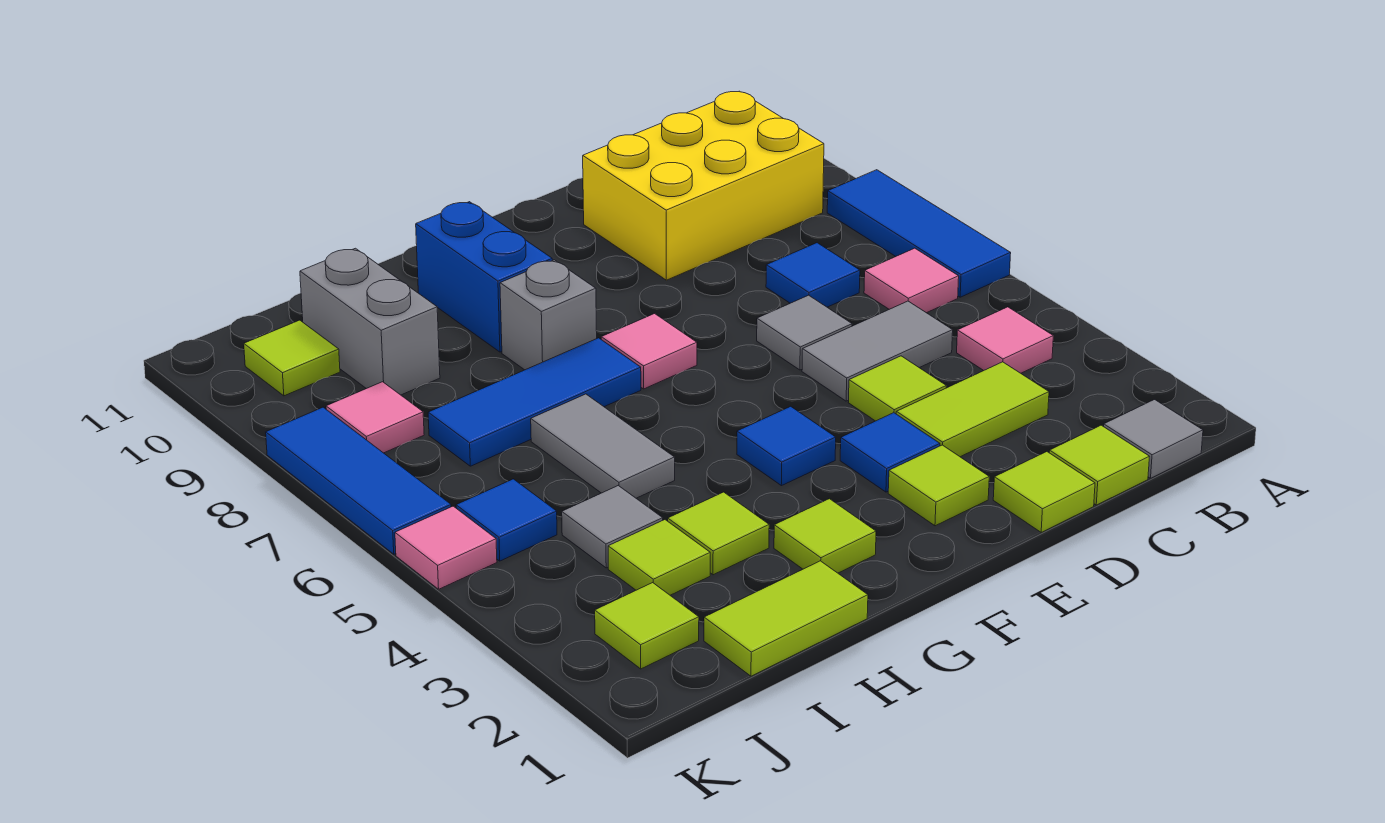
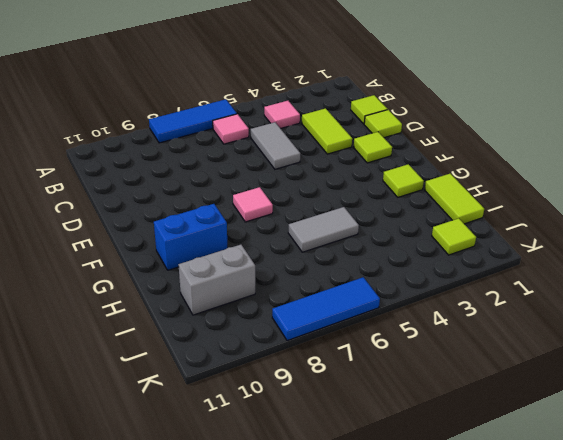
none -> grey 1x1 tile [1104,400,1203,478]
none -> yellow 2x3 brick [583,91,824,280]
none -> blue 1x1 tile [766,243,860,307]
none -> lime 1x1 tile [848,356,946,421]

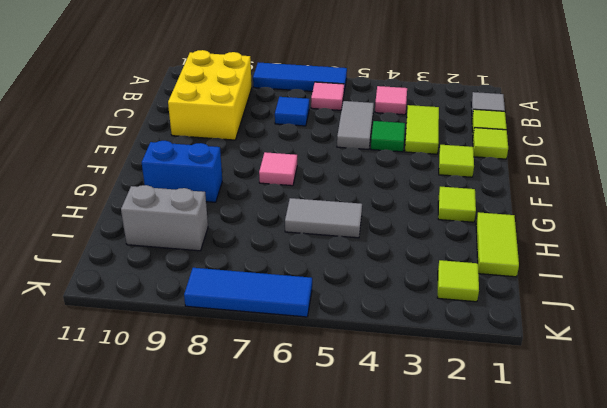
green 1x1 tile [371,121,405,152] -> lime 1x1 tile [848,356,946,421]
none -> grey 1x1 tile [757,295,852,370]
none -> blue 1x1 tile [840,413,940,492]
none -> blue 1x1 tile [737,406,836,486]
none -> blue 1x3 tile [428,338,641,466]

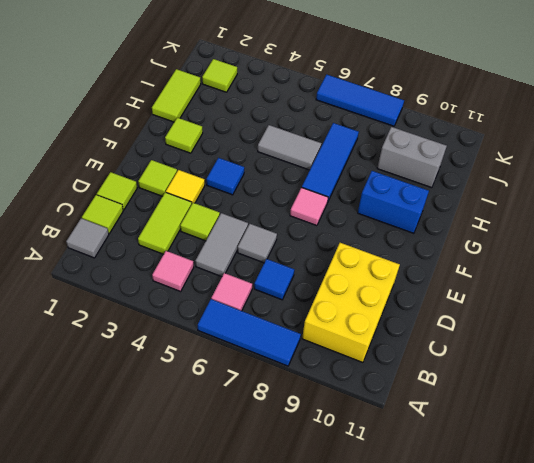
yellow 1x1 tile [166,170,205,203] -> blue 1x1 tile [840,413,940,492]
none -> grey 1x1 brick [500,260,597,370]
none -> lime 1x1 tile [668,492,769,575]
none -> lime 1x1 tile [608,520,710,595]
none -> grey 1x1 tile [562,486,663,568]

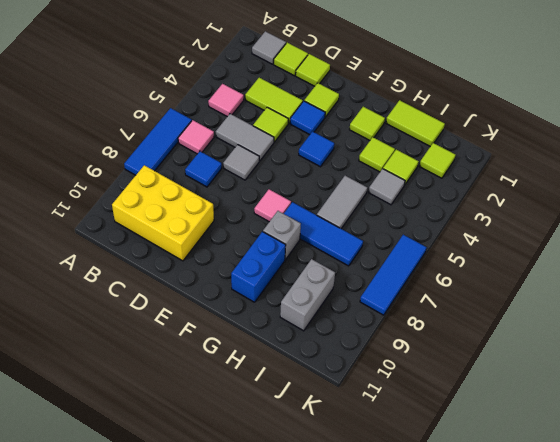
none -> blue 1x1 tile [456,479,557,561]
none -> pink 1x1 tile [326,382,424,453]
none -> lime 1x1 tile [244,320,340,396]
none -> pink 1x1 tile [395,506,497,589]

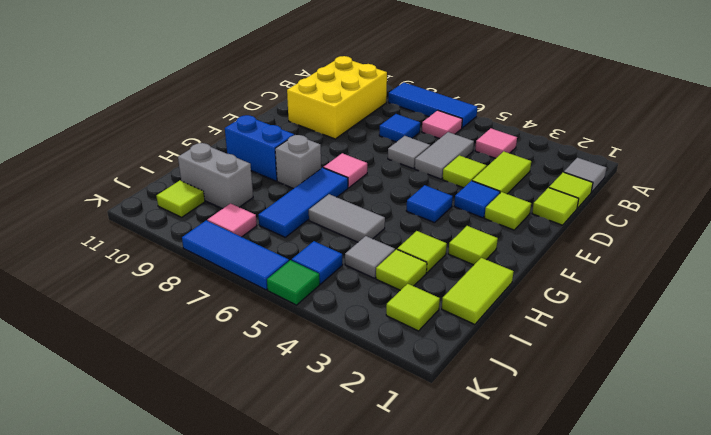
green 1x1 tile [267,260,320,305] -> pink 1x1 tile [395,506,497,589]

